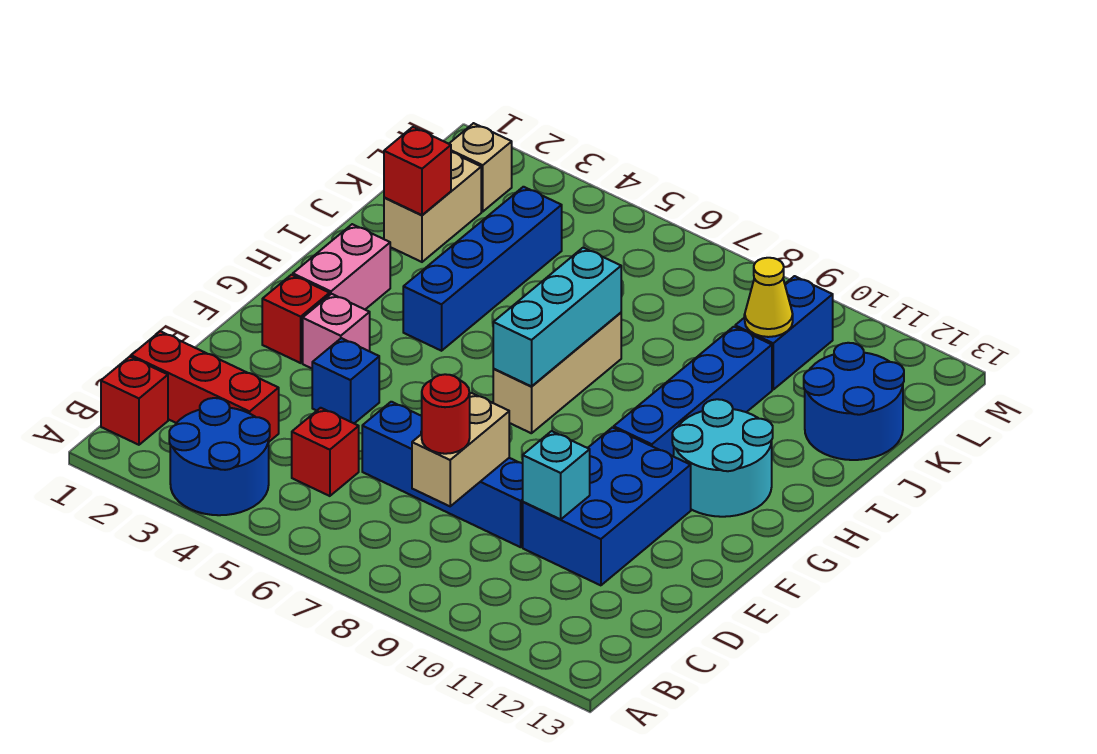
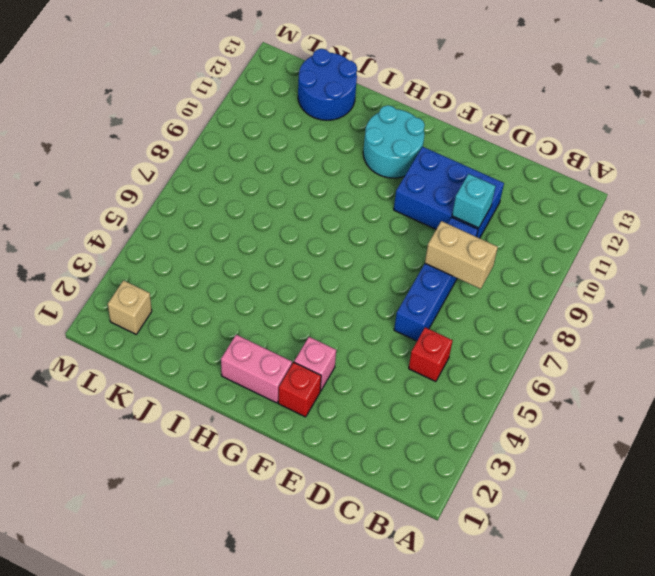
none -> blue 2x2 round brick [169,398,270,515]
none -> red 1x1 brick [101,357,168,445]
none -> red 1x3 brick [131,331,279,442]

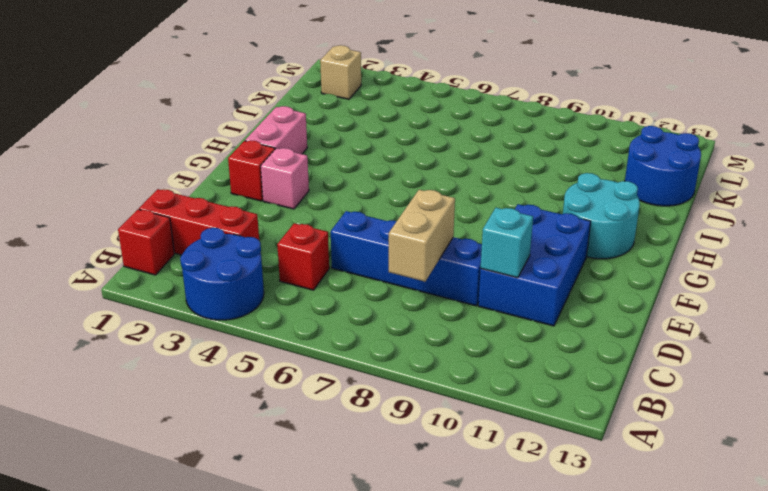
none -> blue 1x1 brick [312,338,379,423]
none -> tan 1x3 brick [493,313,621,433]
none -> blue 1x4 brick [614,327,772,456]

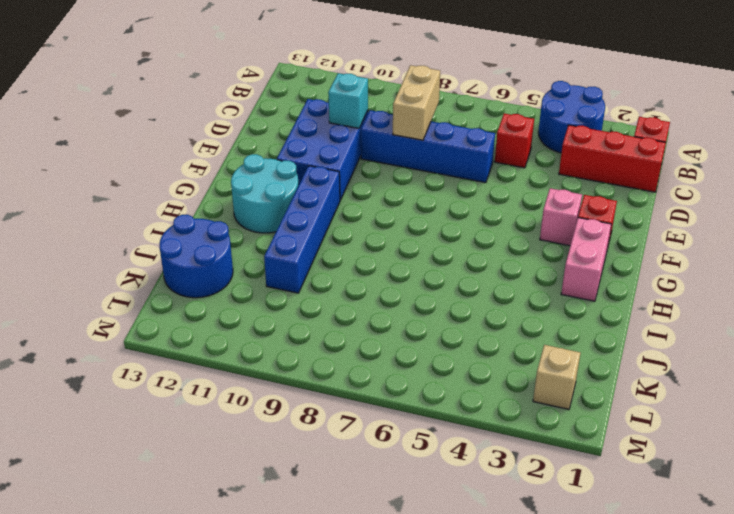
none -> blue 1x1 brick [312,338,379,423]
none -> tan 1x3 brick [493,313,621,433]
none -> blue 1x4 brick [403,187,562,351]

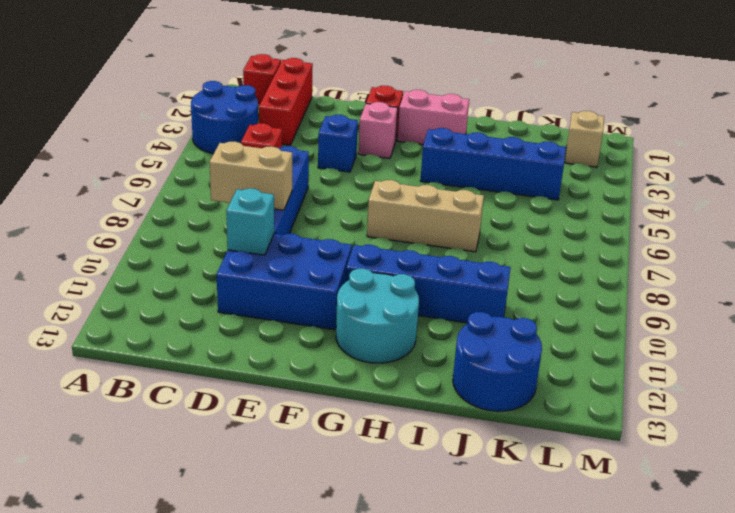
none -> tan 1x2 brick [384,152,481,262]
none -> blue 1x2 brick [735,276,833,389]
none -> cyan 1x3 brick [493,248,621,386]

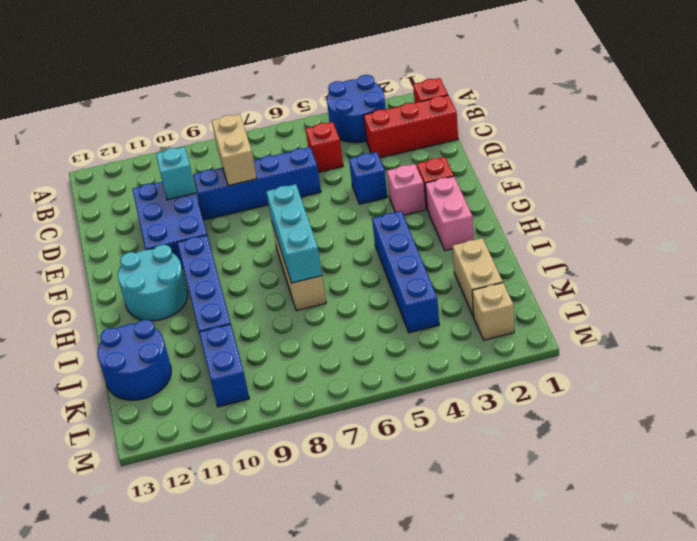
none -> red 1x1 brick [384,127,451,215]
none -> yellow 1x1 cone [745,258,793,337]
none -> red 1x1 round brick [422,374,470,454]

